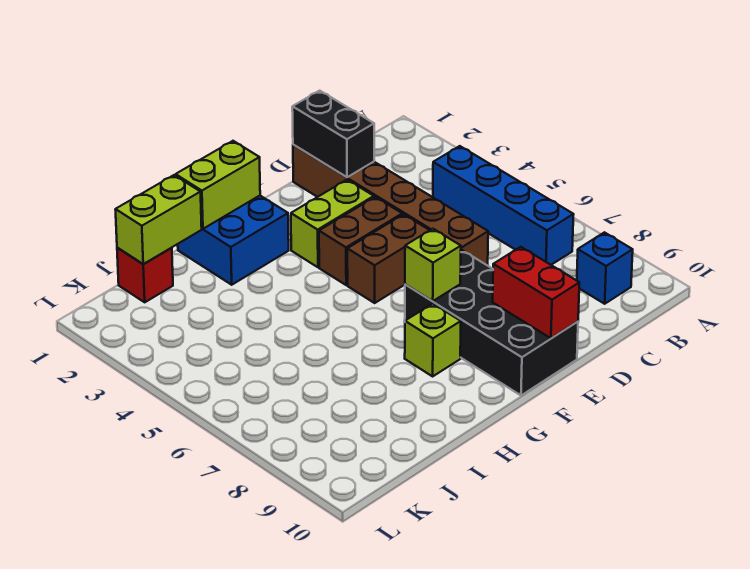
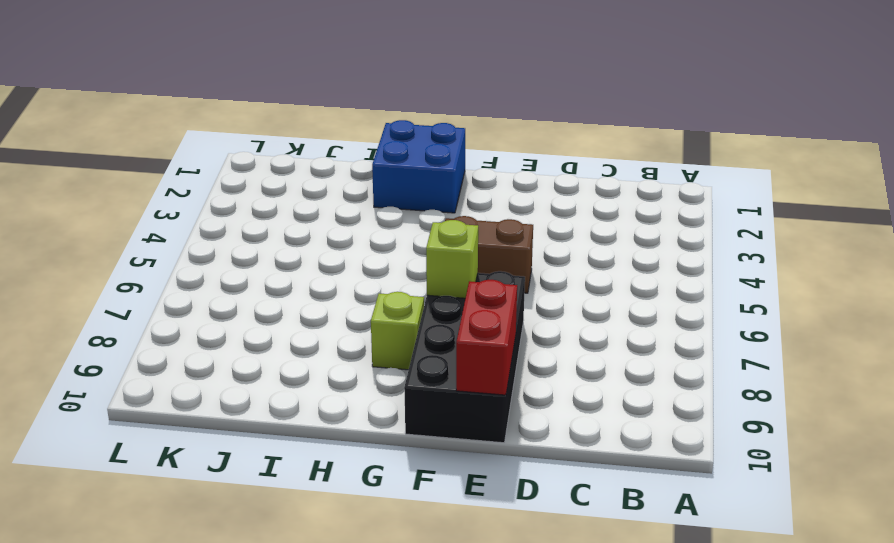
none -> blue 1x4 brick [433,146,574,265]
none -> blue 1x1 brick [577,232,633,304]
none -> brown 1x6 brick [293,145,488,266]

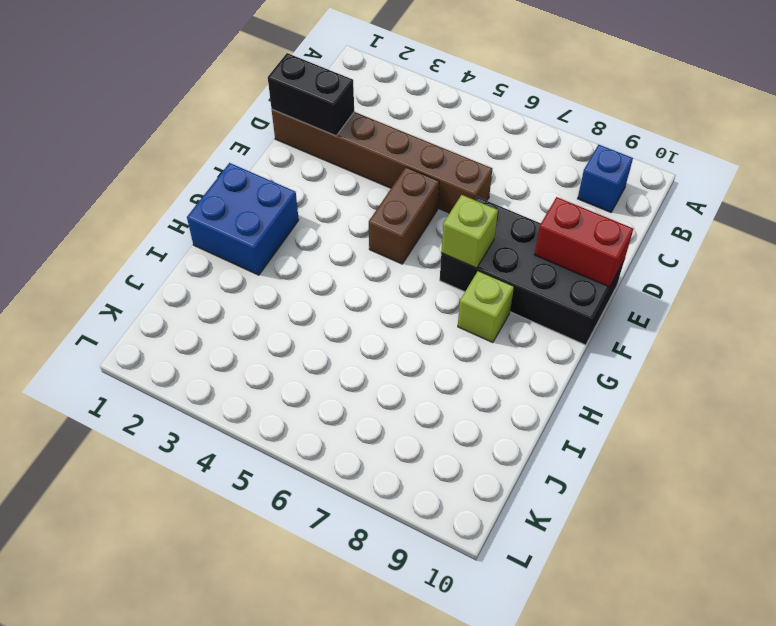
none -> blue 1x4 brick [433,146,574,265]
none -> lime 1x2 brick [291,180,374,267]
none -> brown 1x2 brick [319,197,402,285]

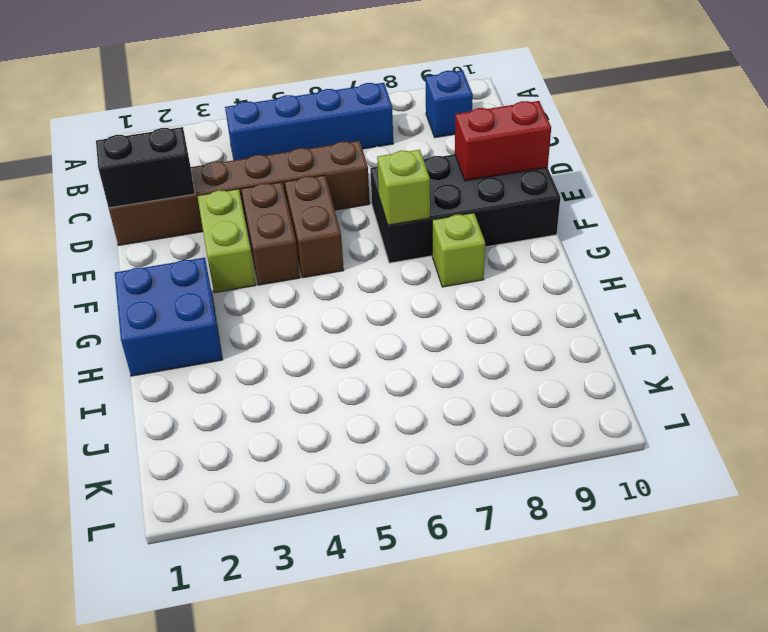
none -> red 1x1 brick [117,248,173,302]
none -> lime 1x2 brick [176,141,260,229]
none -> lime 1x2 brick [115,175,202,264]

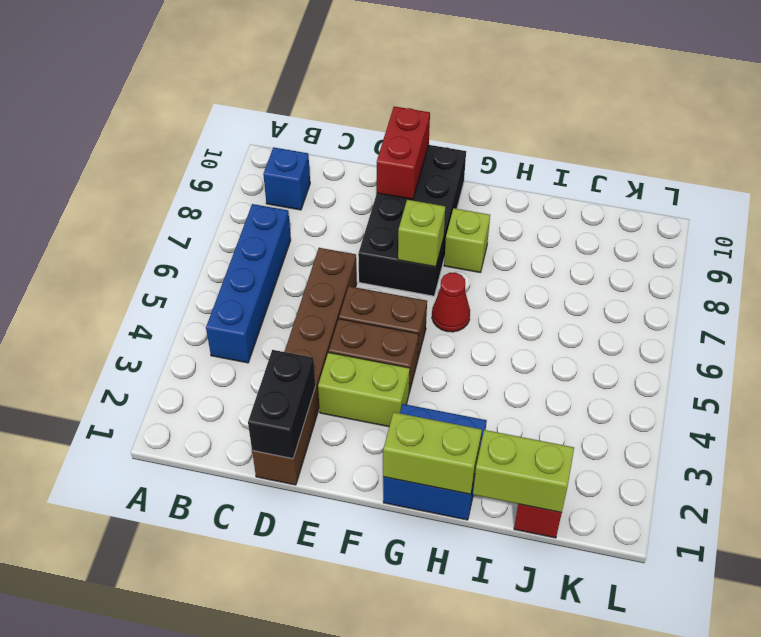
red 1x1 cone [432,273,470,332] -> none

